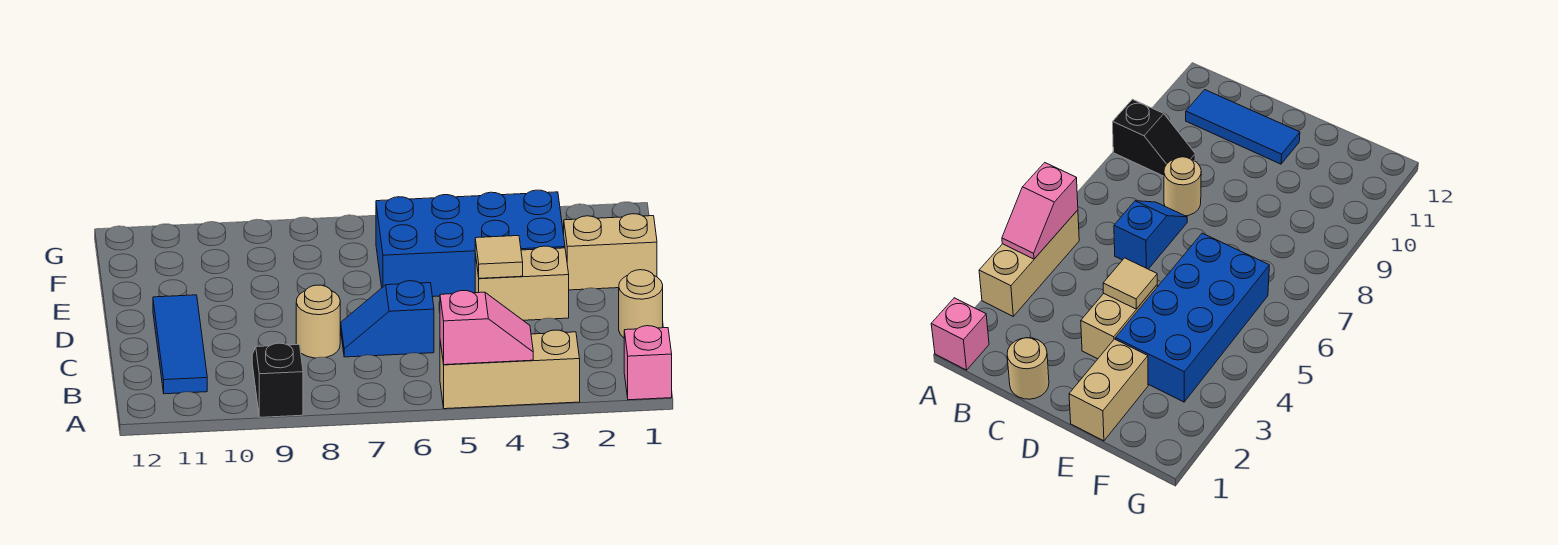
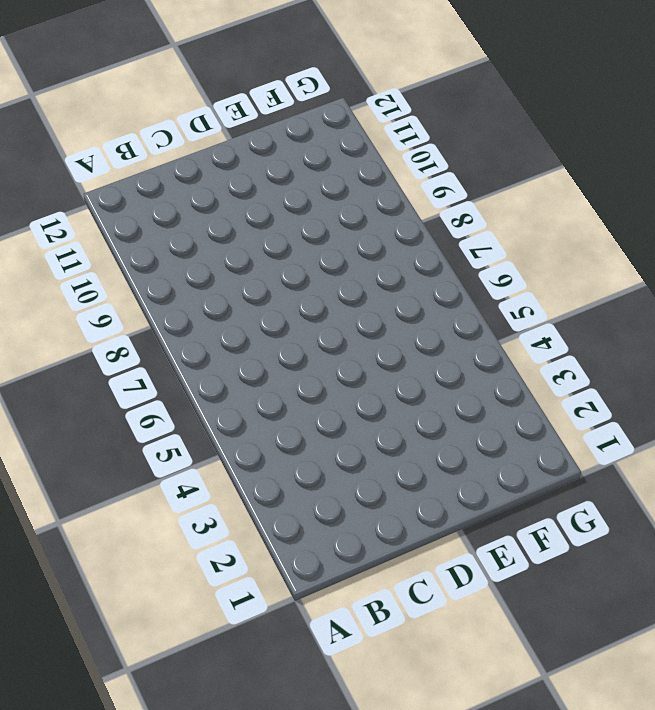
none -> pink 1x1 brick [624,326,672,400]
none -> tan 1x3 brick [440,330,580,409]
none -> black 1x2 slope [252,343,303,417]

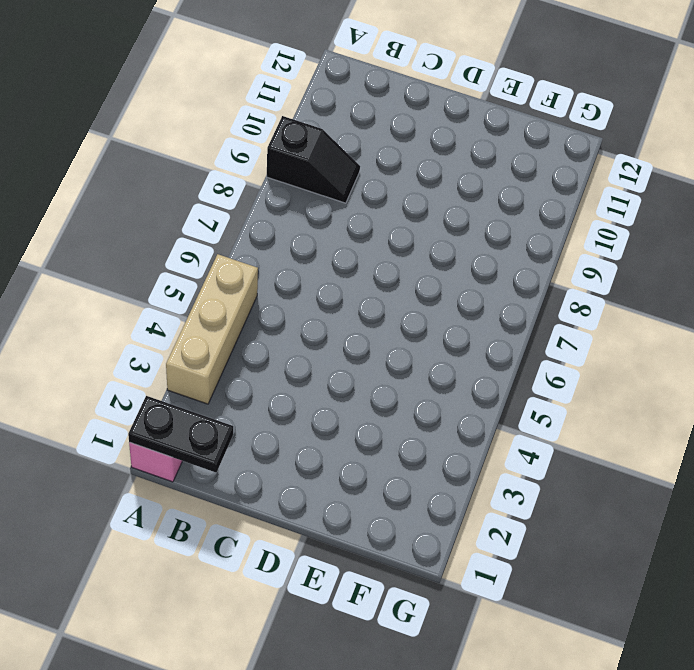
black 1x2 plate [128,396,233,473] -> none
none -> blue 1x3 tile [153,295,207,394]
none -> tan 1x1 round brick [619,270,663,338]
none -> blue 1x2 slope [341,281,434,357]

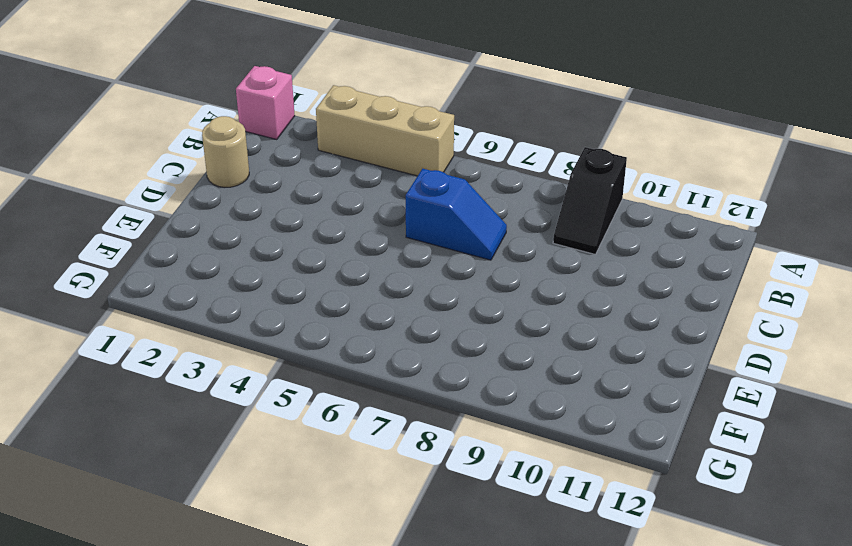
none -> blue 1x3 tile [153,295,207,394]
none -> tan 1x1 round brick [296,285,340,358]
none -> tan 1x2 brick [475,246,569,320]

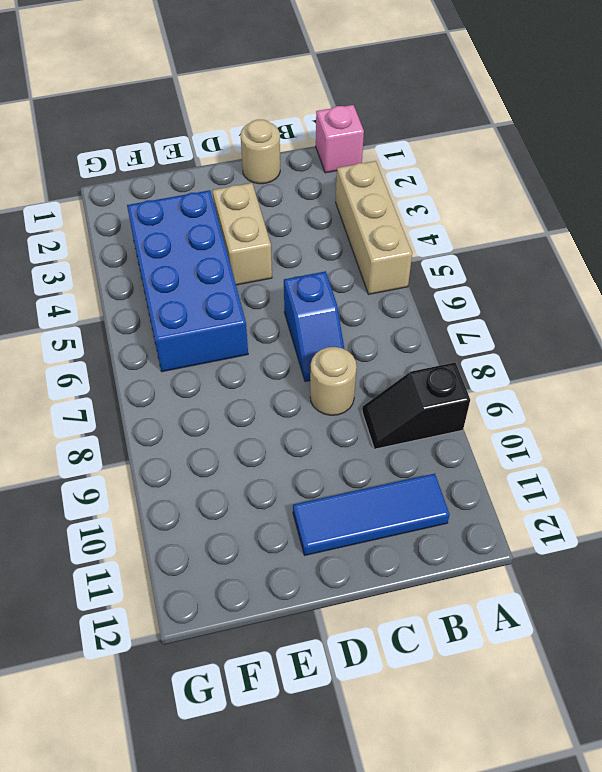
none -> tan 1x2 brick [564,214,657,290]
none -> pink 1x2 slope [440,291,533,365]
none -> tan 1x1 tile [475,236,523,278]

